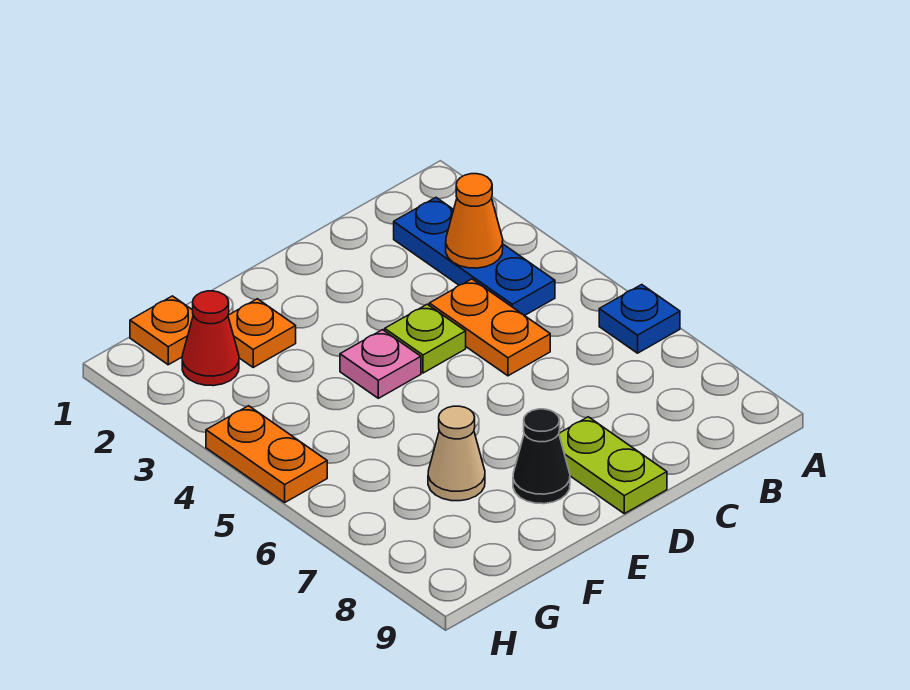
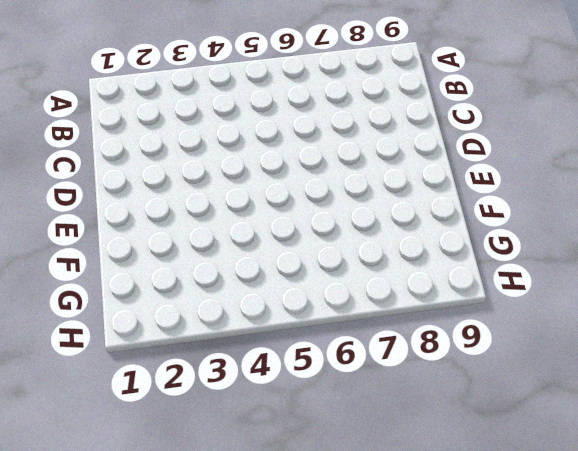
none -> blue 1x1 plate [599,285,680,353]
none -> blue 1x3 plate [394,198,555,316]
none -> orange 1x2 plate [429,279,550,376]

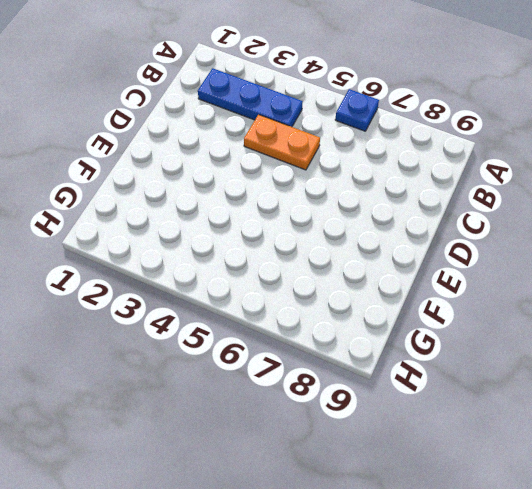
none -> lime 1x1 plate [385,304,466,373]
none -> lime 1x2 plate [559,417,667,514]
none -> pink 1x1 plate [340,330,421,398]

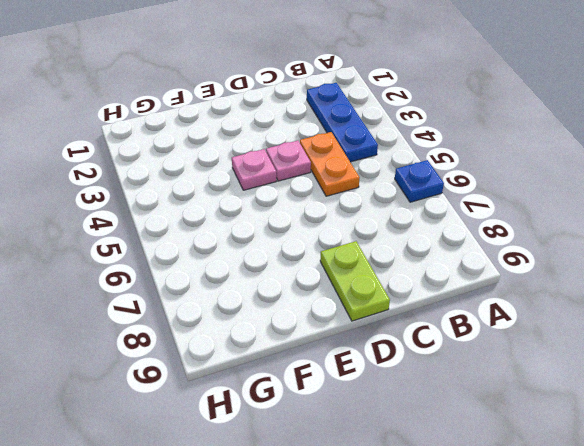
pink 1x1 plate [266,140,311,181] -> lime 1x1 plate [385,304,466,373]
none -> black 1x1 cone [513,409,570,504]
none -> orange 1x1 plate [228,299,296,367]
none -> tan 1x1 cone [428,406,485,501]

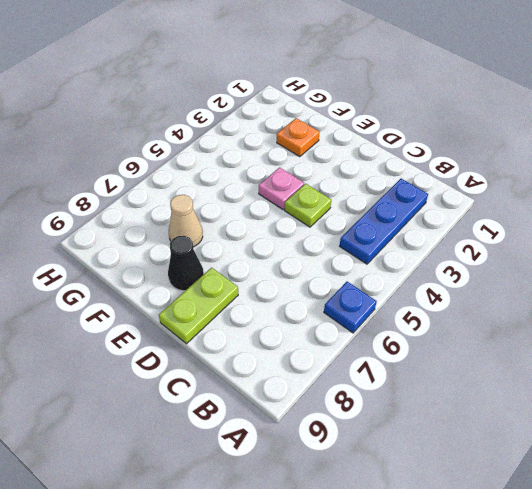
none -> orange 1x2 plate [429,279,550,376]
none -> orange 1x1 plate [130,296,193,365]
none -> red 1x1 cone [182,291,239,386]

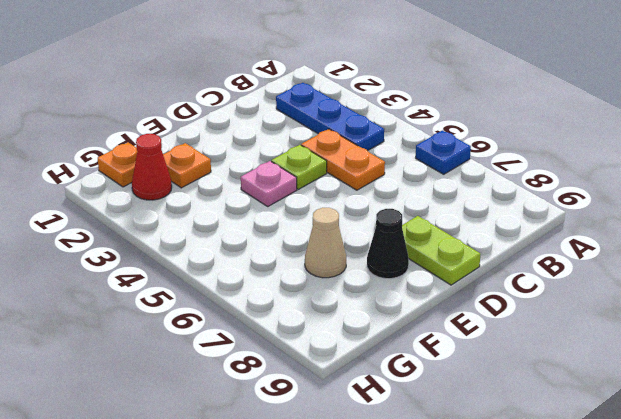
none -> orange 1x2 plate [206,406,327,502]
none -> orange 1x1 cone [446,174,503,268]

